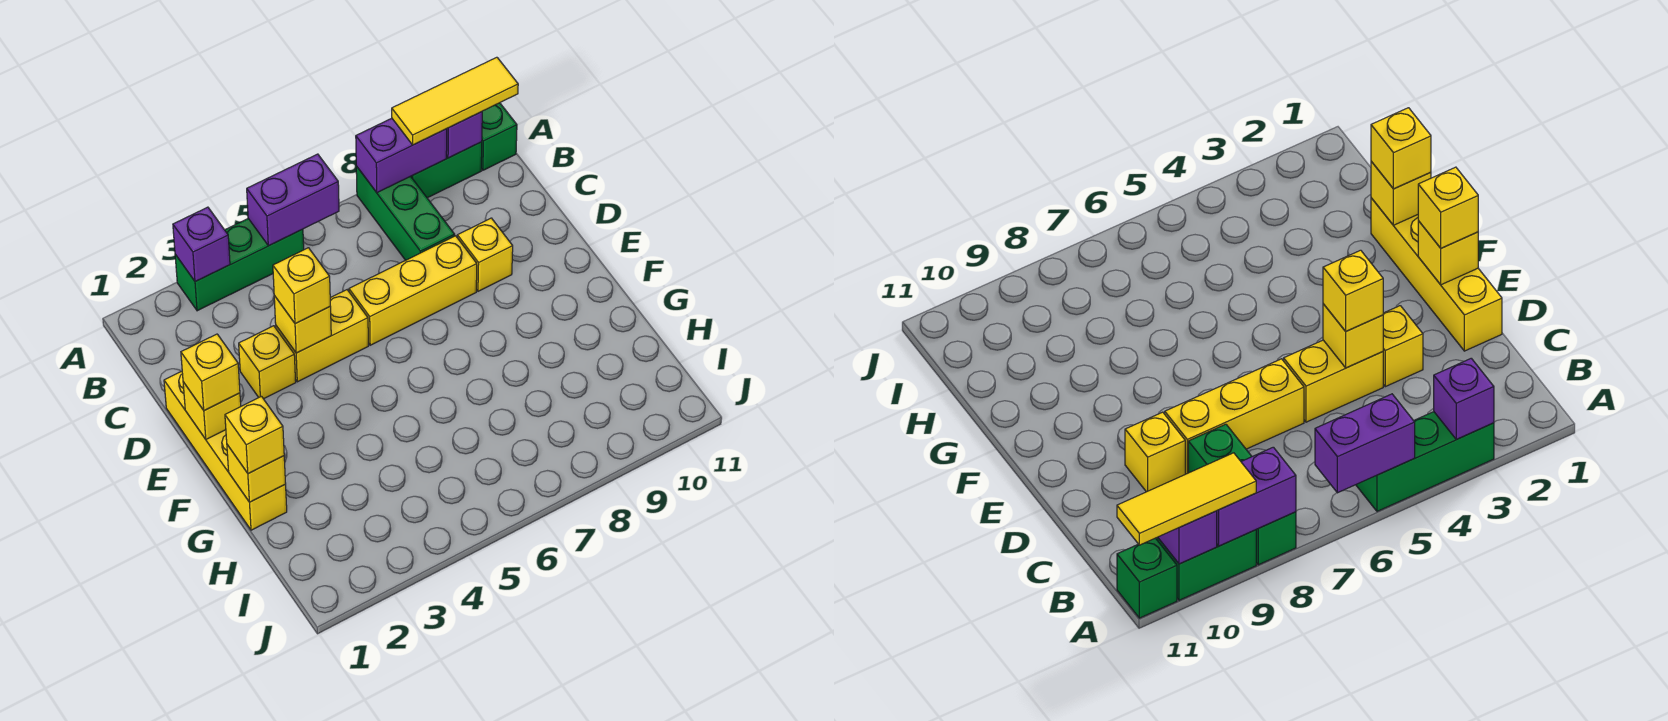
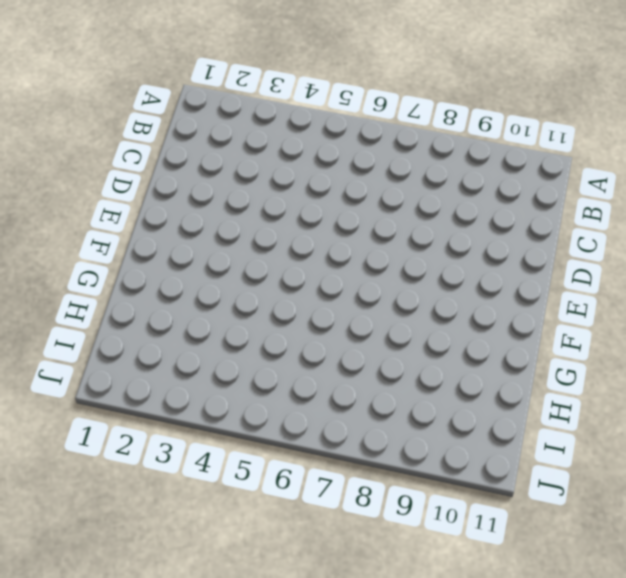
none -> green 1x3 brick [175,219,304,311]
none -> green 1x3 brick [356,166,455,260]
none -> green 1x2 brick [411,142,482,198]

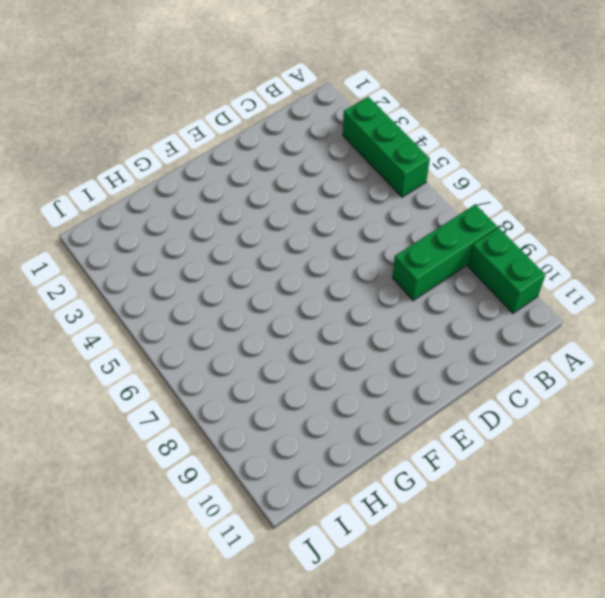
none -> green 1x1 brick [481,103,517,170]
none -> yellow 1x4 brick [164,371,287,530]
none -> yellow 1x1 brick [239,326,296,399]

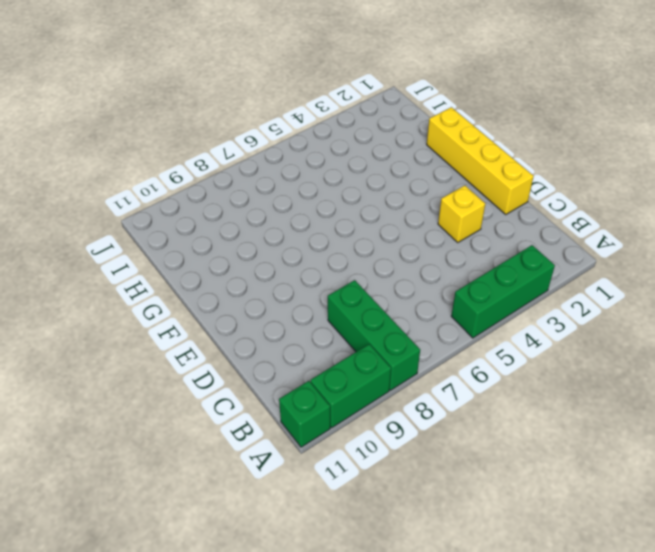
none -> yellow 1x2 brick [276,290,368,382]
none -> yellow 1x3 brick [349,236,477,345]
none -> yellow 1x1 brick [457,218,513,291]

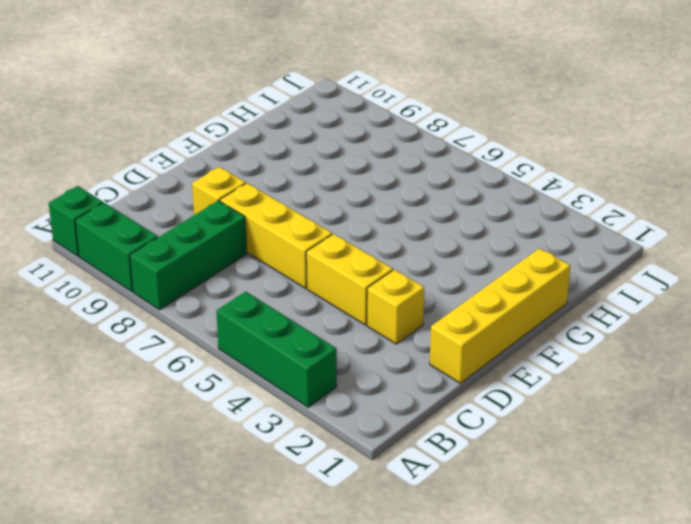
none -> purple 1x1 brick [173,207,230,282]
none -> purple 1x2 brick [247,154,339,246]
none -> purple 1x2 brick [356,118,447,193]

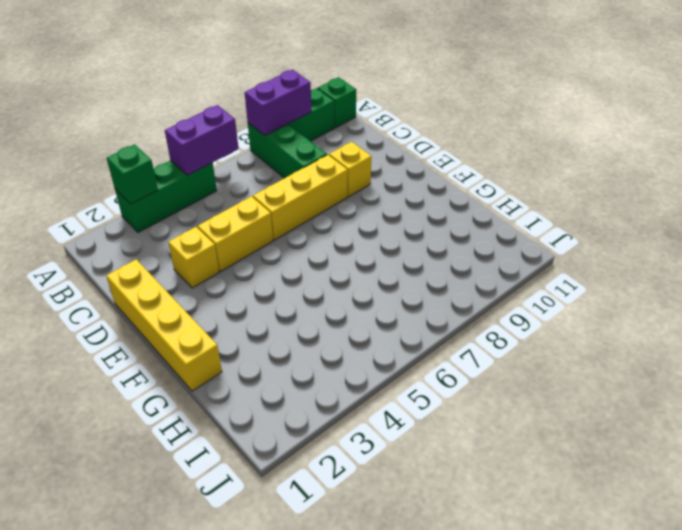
green 1x1 brick [107,144,158,204] -> purple 1x1 brick [173,207,230,282]
none -> purple 1x1 brick [446,112,482,158]
none -> yellow 1x1 brick [274,296,331,353]
none -> yellow 1x1 brick [183,382,241,439]

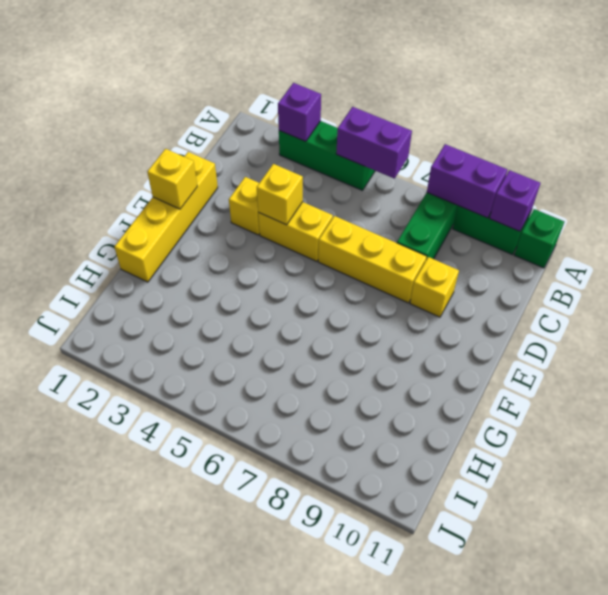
none -> yellow 1x1 brick [227,445,286,502]
none -> yellow 1x3 tile [392,57,518,145]
none -> yellow 1x1 brick [273,248,330,324]

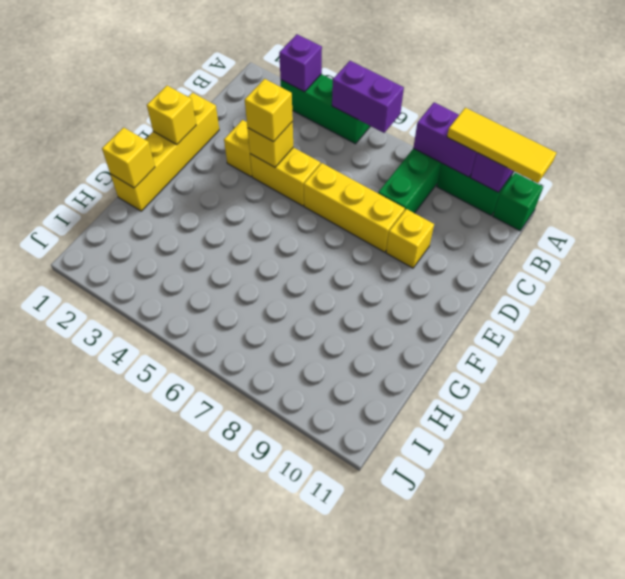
none -> yellow 1x1 brick [181,334,240,411]
none -> yellow 1x1 brick [225,396,284,474]

